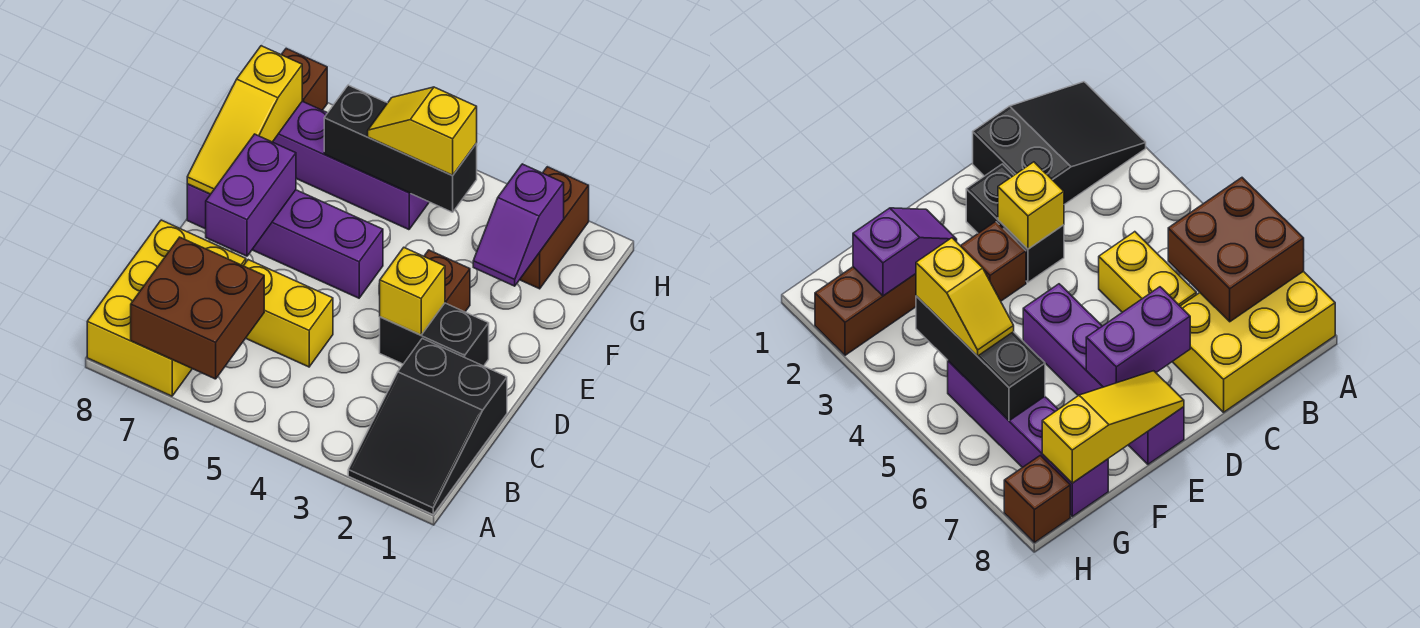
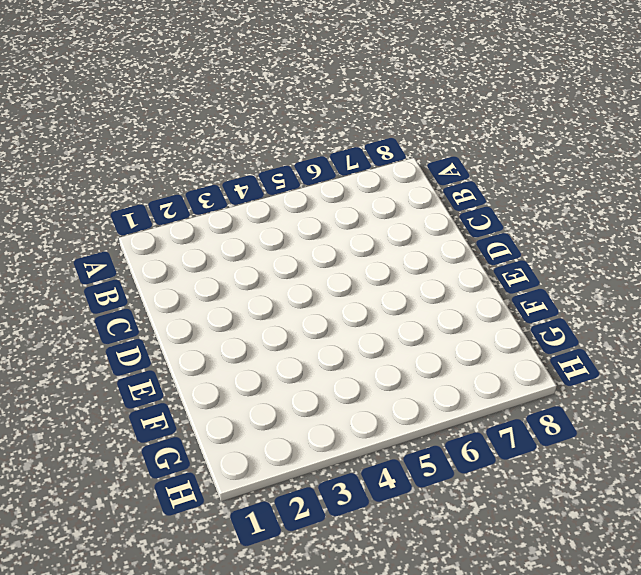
none -> black 2x3 slope [348,338,507,514]
none -> yellow 2x3 brick [87,220,246,396]
none -> yellow 1x2 brick [244,260,333,367]

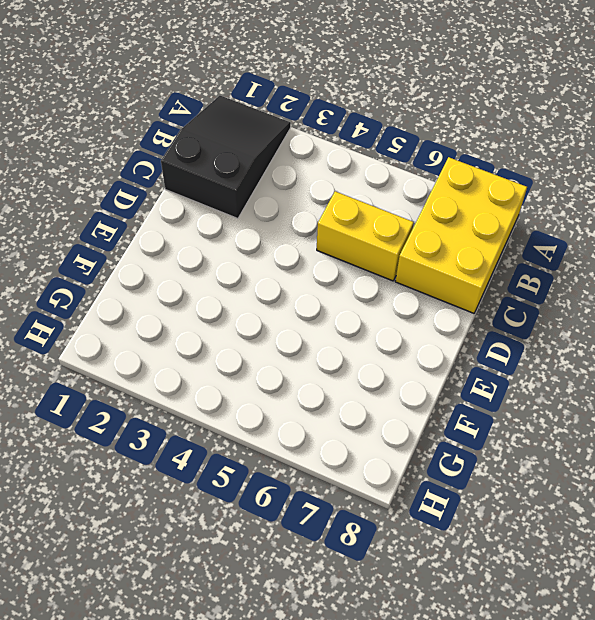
none -> black 1x2 brick [380,303,489,366]
none -> brown 1x1 brick [424,250,470,312]
none -> purple 1x4 brick [187,184,383,298]

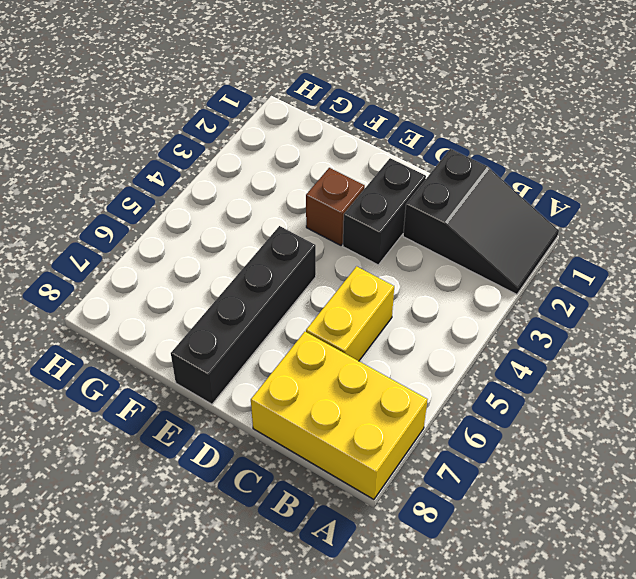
black 1x4 brick [171,226,316,404] -> purple 1x4 brick [187,184,383,298]
none -> brown 1x2 brick [520,167,589,289]
none -> purple 1x4 brick [273,101,429,230]
none -> brown 1x1 brick [281,48,327,110]

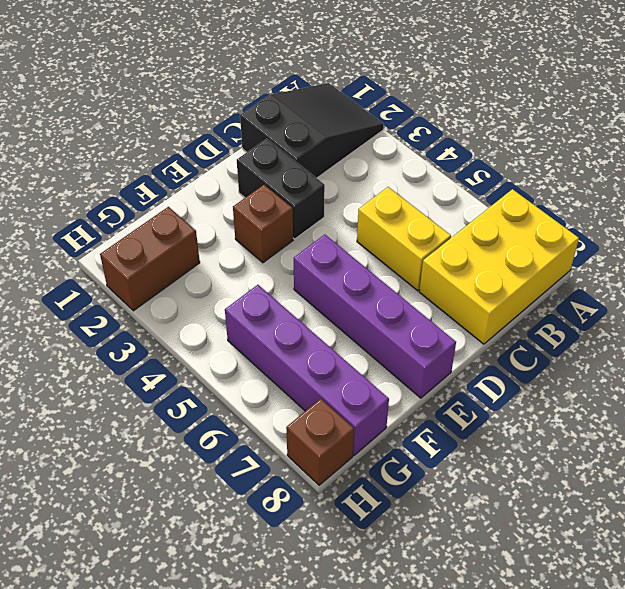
none -> brown 2x2 brick [131,237,264,379]
none -> yellow 1x1 brick [380,248,445,335]
none -> purple 1x2 brick [206,134,296,256]

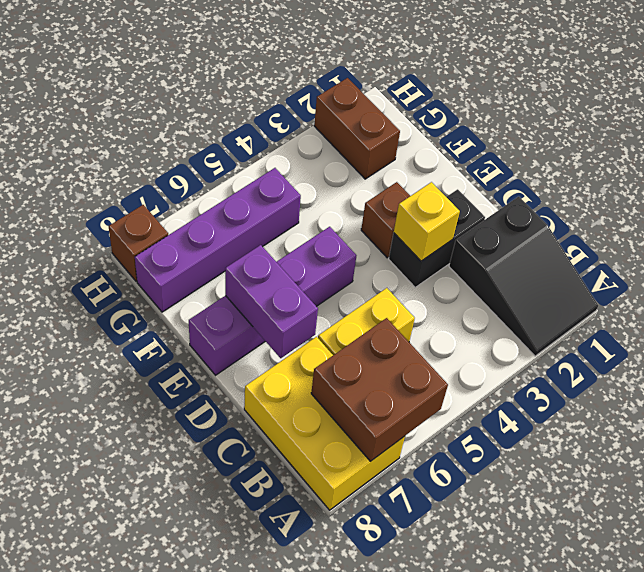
none -> yellow 1x3 slope [187,46,302,194]
none -> purple 1x2 slope [473,164,564,286]
none -> black 1x3 brick [324,85,477,212]

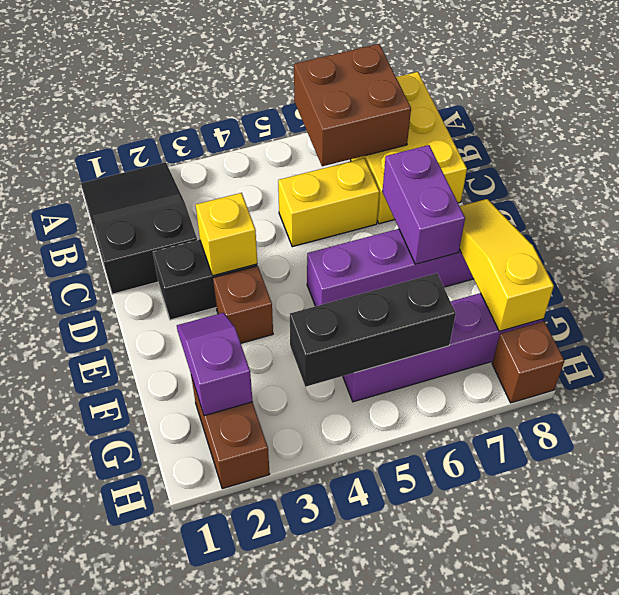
none -> yellow 1x2 slope [368,87,477,175]

